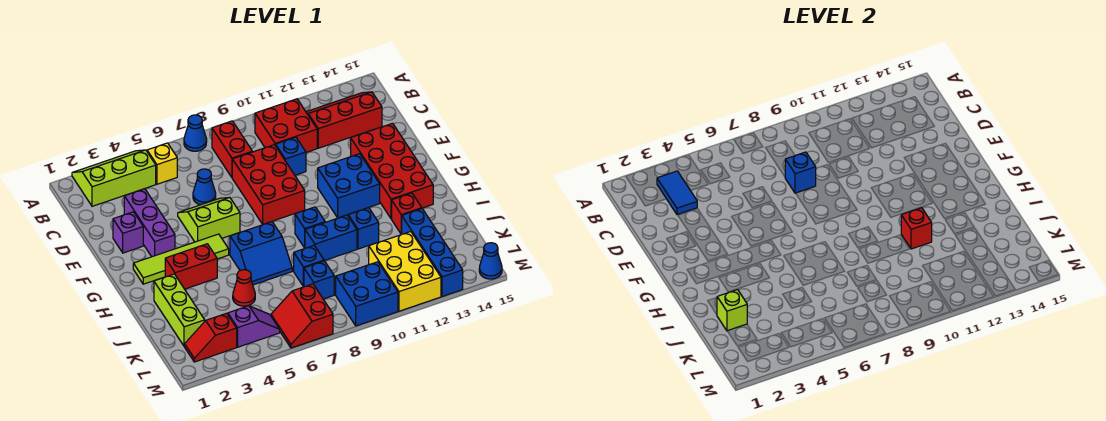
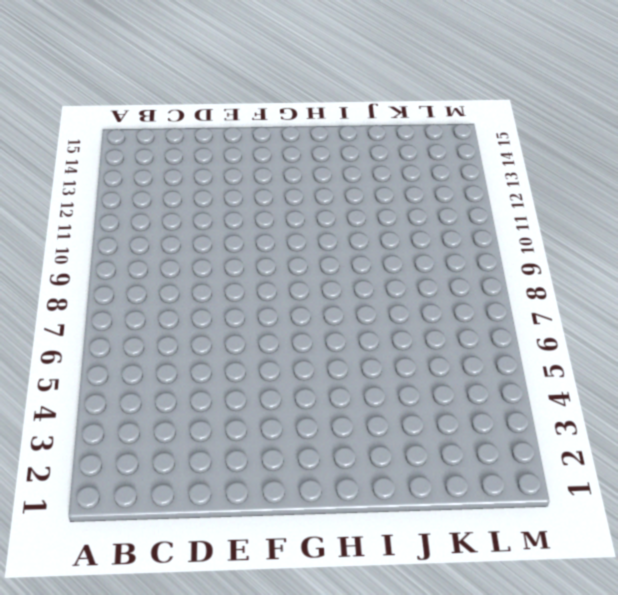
none -> lime 2x3 slope [72,150,156,206]
none -> blue 1x1 cone [184,115,207,151]
none -> yellow 1x1 brick [147,143,177,184]
none -> red 1x2 brick [212,121,252,177]

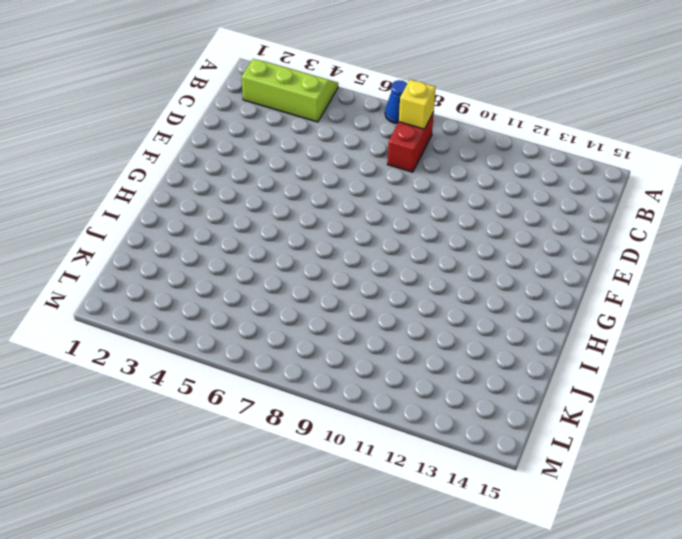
yellow 1x1 brick [399,80,436,129] -> yellow 1x1 brick moved to [147,143,177,184]
none -> red 2x2 brick [255,99,317,152]
none -> red 2x3 slope [306,92,382,148]
none -> purple 1x3 brick [124,189,175,257]
none -> blue 1x1 cone [193,169,216,205]

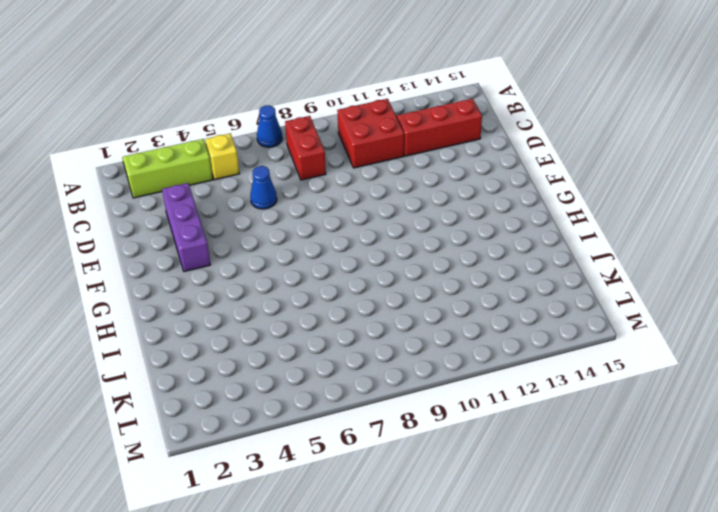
none -> red 2x3 brick [232,145,305,224]
none -> blue 1x1 brick [276,137,306,175]
none -> purple 1x1 brick [113,212,143,253]
none -> lime 2x2 slope [178,197,240,242]

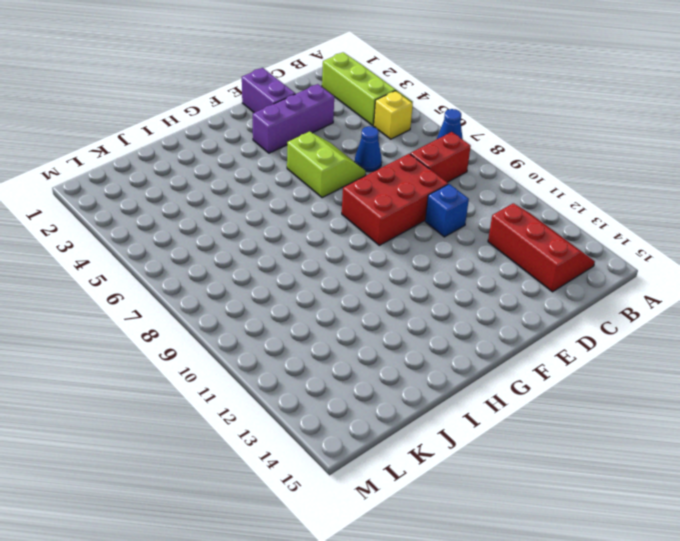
purple 1x2 brick [242,68,295,113] -> purple 1x1 brick [113,212,143,253]
none -> red 2x2 brick [255,99,317,152]
none -> red 2x4 brick [351,123,433,219]
none -> blue 2x2 brick [318,154,380,218]
none -> lime 1x4 tile [133,234,229,284]

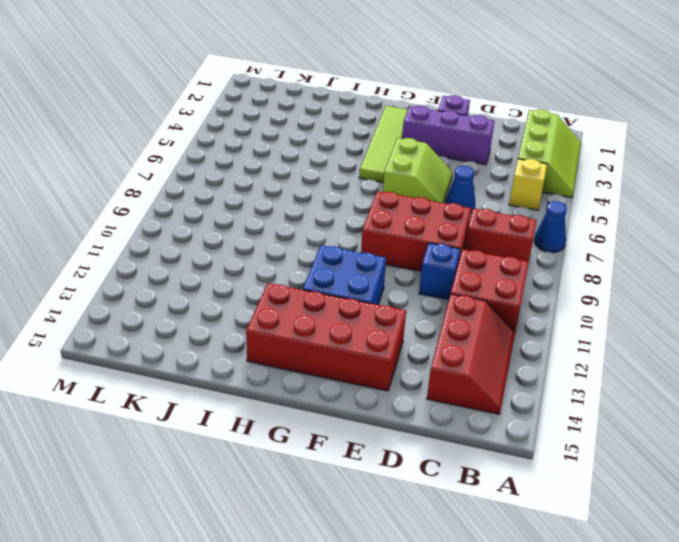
none -> red 1x2 brick [165,244,217,289]
none -> blue 2x2 slope [230,222,292,285]
none -> blue 1x1 brick [295,207,325,248]
none -> lime 1x3 brick [154,274,205,346]

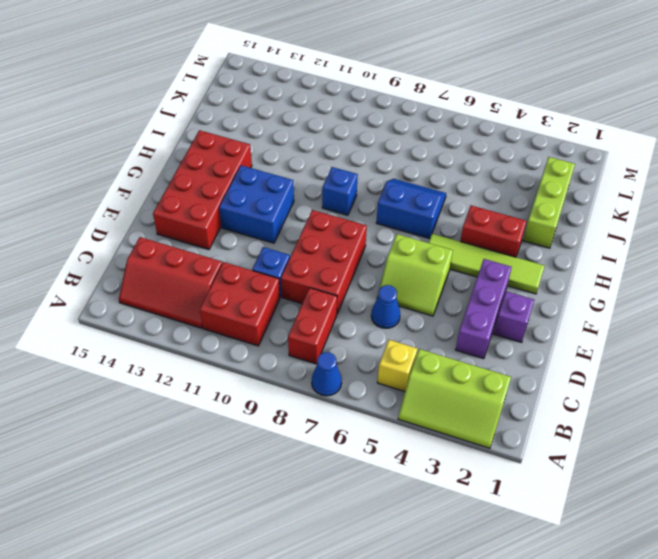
none -> blue 1x2 brick [305,215,357,261]
none -> blue 1x1 brick [348,208,379,249]
none -> red 1x1 brick [392,193,422,234]
none -> red 1x1 cone [233,270,255,306]

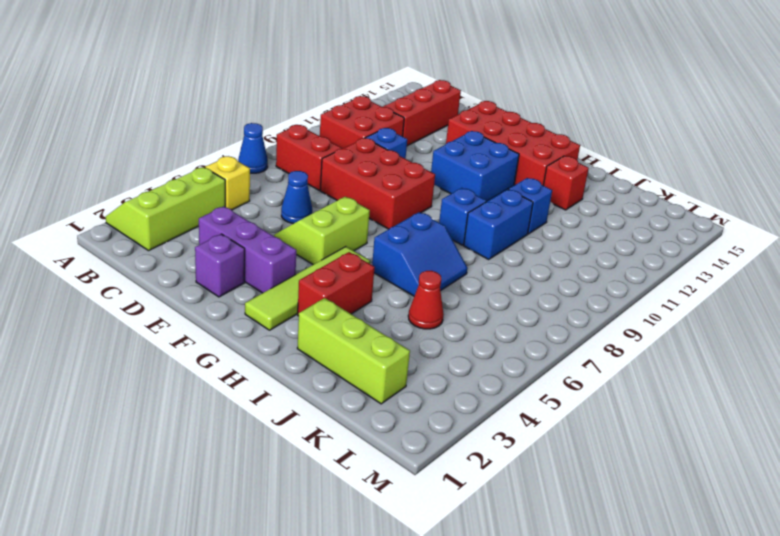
none -> blue 1x1 brick [294,246,324,287]
none -> blue 1x4 brick [402,209,463,297]
none -> blue 1x1 brick [304,261,334,299]
none -> yellow 2x3 brick [369,232,441,311]

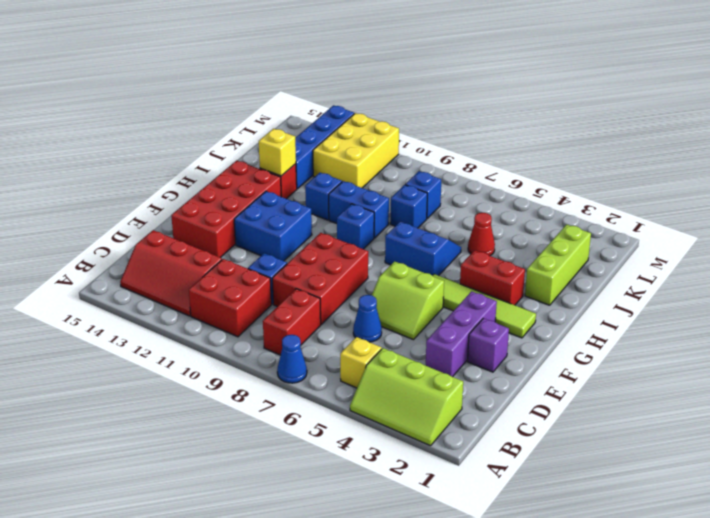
yellow 1x1 brick [259,129,296,176] -> none
none -> red 1x2 slope [185,313,237,362]
none -> purple 1x2 slope [228,306,280,347]
none -> red 2x2 slope [271,284,333,348]
none -> blue 2x2 brick [336,262,398,326]

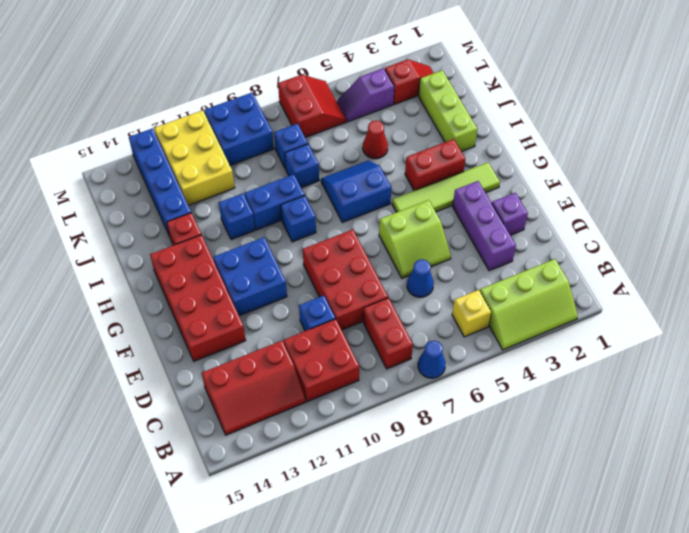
none -> blue 1x1 cone [479,243,502,279]
none -> blue 1x2 tile [657,171,697,215]
none -> blue 1x1 brick [785,152,816,193]
none -> red 1x1 brick [901,208,932,249]

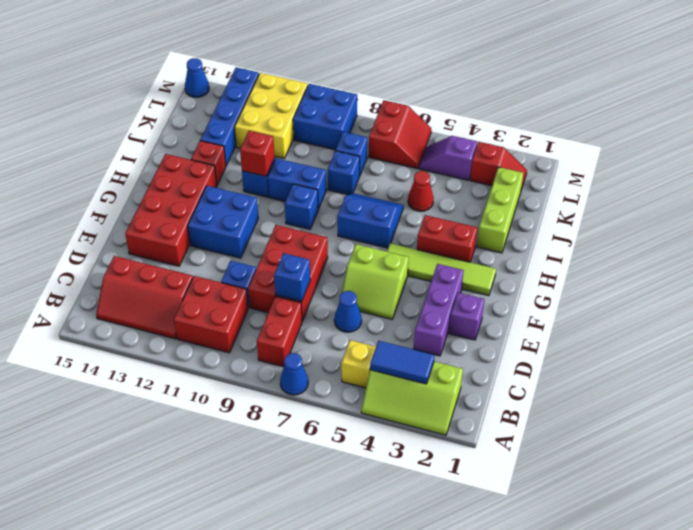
blue 1x2 tile [370,341,435,384] -> blue 1x2 tile turned to [657,171,697,215]
none -> lime 1x1 brick [717,290,747,331]

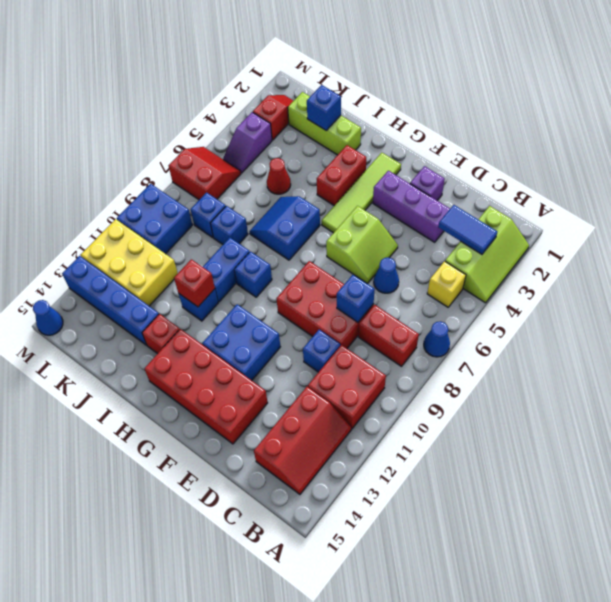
blue 1x1 brick [307,85,341,131] -> lime 1x1 brick [717,290,747,331]

